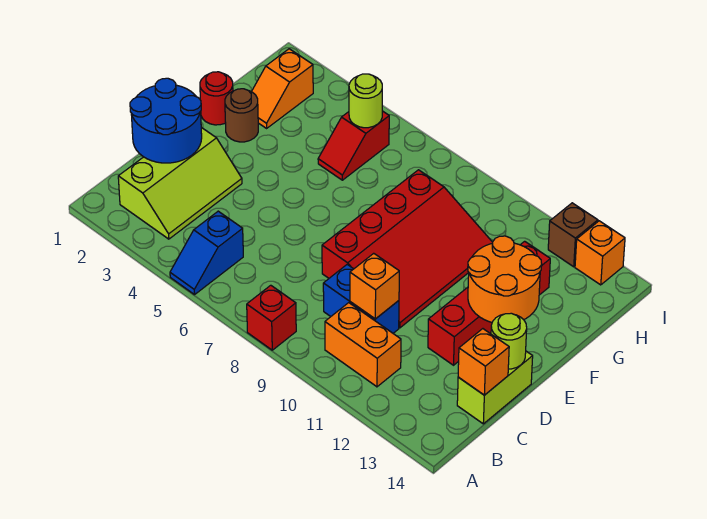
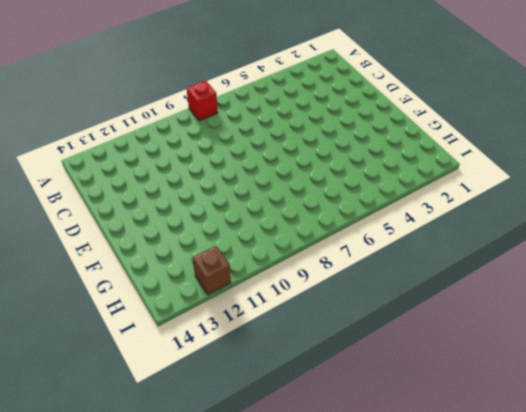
none -> blue 1x2 slope [170,211,243,295]
none -> lime 2x3 slope [118,127,242,239]
none -> orange 1x2 brick [325,303,401,387]

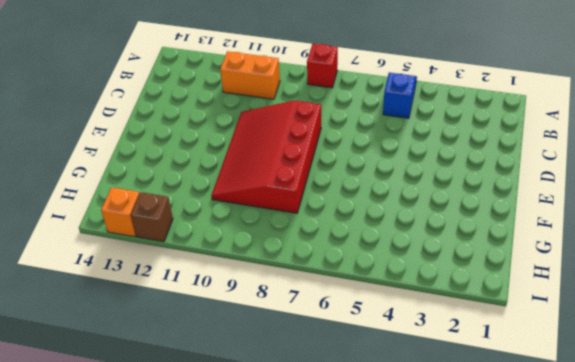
none -> lime 2x3 slope [118,127,242,239]
none -> blue 1x2 brick [323,265,399,333]
none -> lime 1x2 brick [457,351,533,424]

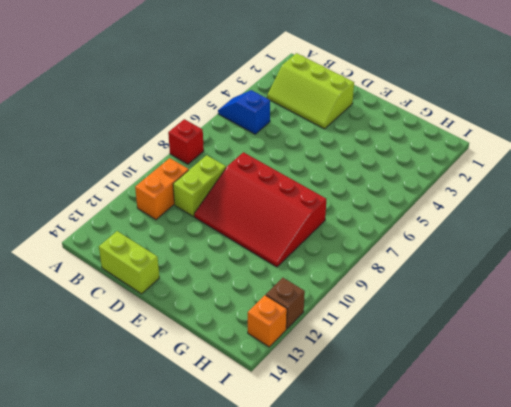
lime 1x2 brick [173,155,226,217] -> blue 1x2 brick [323,265,399,333]
none -> red 1x4 brick [428,241,550,365]
none -> red 1x1 round brick [200,72,233,125]
none -> brown 1x1 round brick [225,89,258,142]

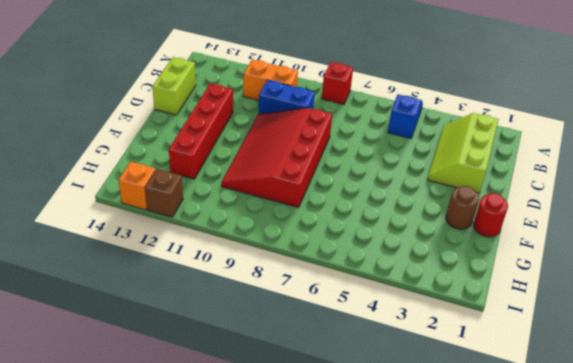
none -> orange 1x2 slope [251,49,313,128]
none -> red 1x2 slope [318,111,389,180]
none -> blue 2x2 round brick [130,78,202,163]

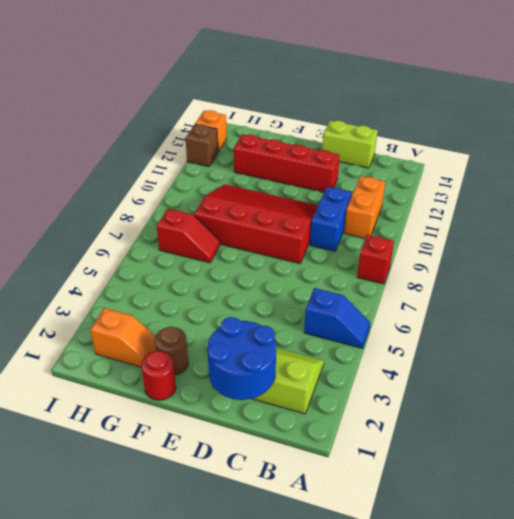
red 1x2 slope [157,209,220,263] -> red 1x2 slope moved to [318,111,389,180]
none -> orange 1x1 brick [350,253,399,319]
none -> orange 1x1 brick [458,329,509,395]
none -> lime 1x1 round brick [491,313,527,369]

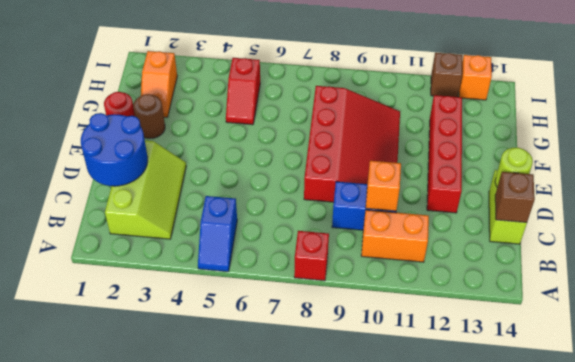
brown 1x1 brick [495,172,535,223] -> orange 1x1 brick [458,329,509,395]
none -> orange 2x2 round brick [468,236,542,322]
none -> lime 1x1 round brick [349,74,382,128]

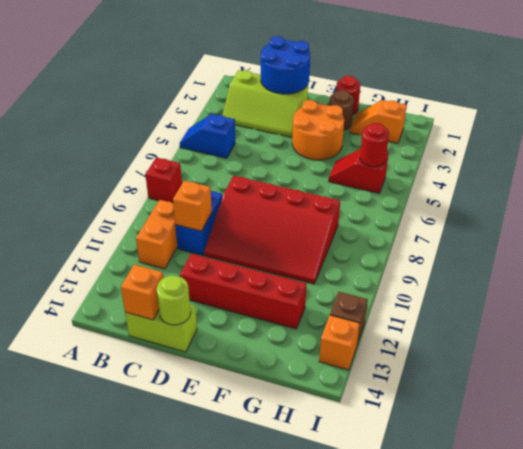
orange 2x2 round brick [292,100,344,160] -> orange 2x2 round brick moved to [468,236,542,322]
red 1x1 round brick [360,123,389,167] -> lime 1x1 round brick [349,74,382,128]

